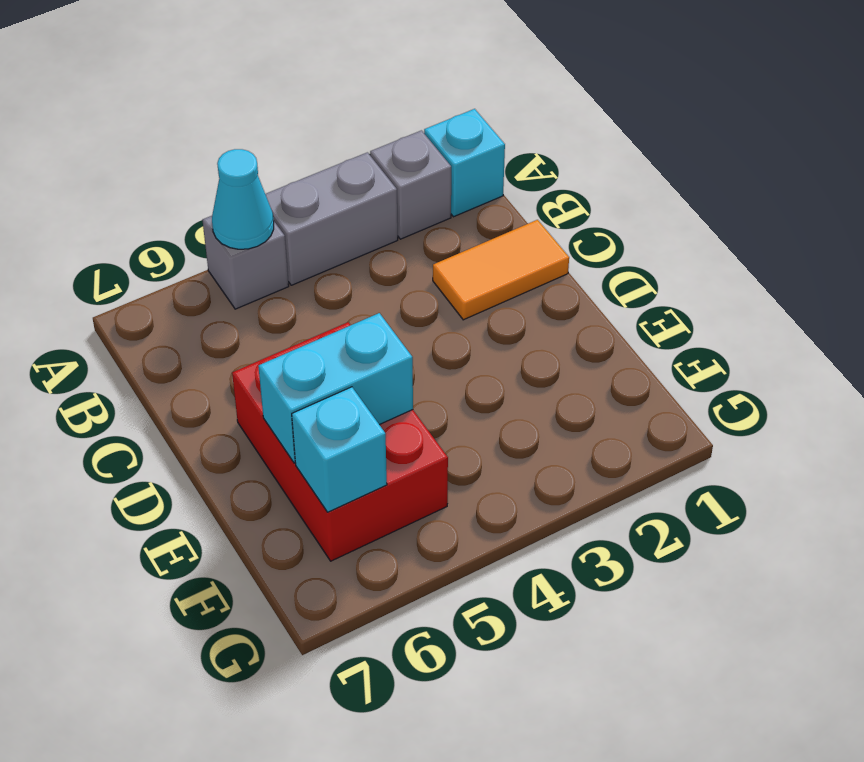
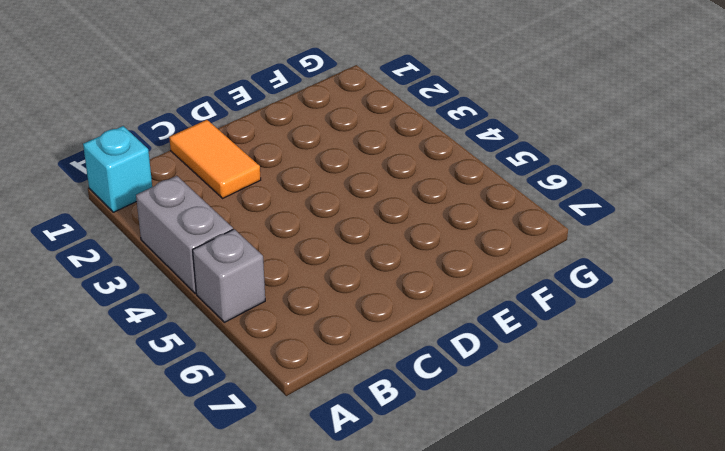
none -> grey 1x1 brick [370,130,451,239]
none -> red 2x3 brick [232,322,448,561]

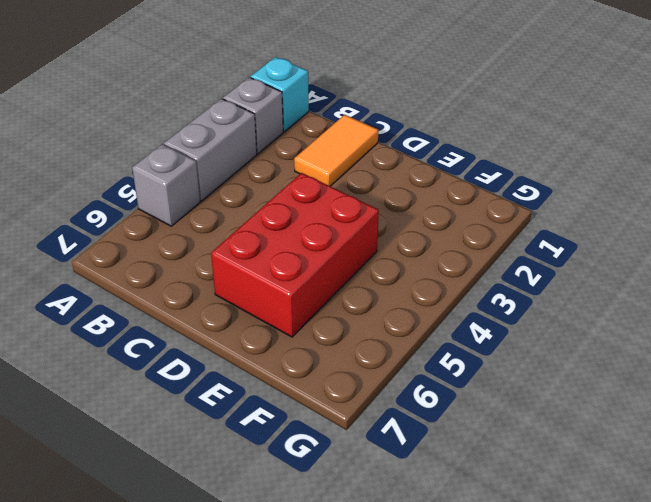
red 2x3 brick [211,173,379,337] -> red 2x3 brick turned to [232,322,448,561]
none -> cyan 1x1 cone [212,149,274,249]
none -> cyan 1x2 brick [258,313,413,463]

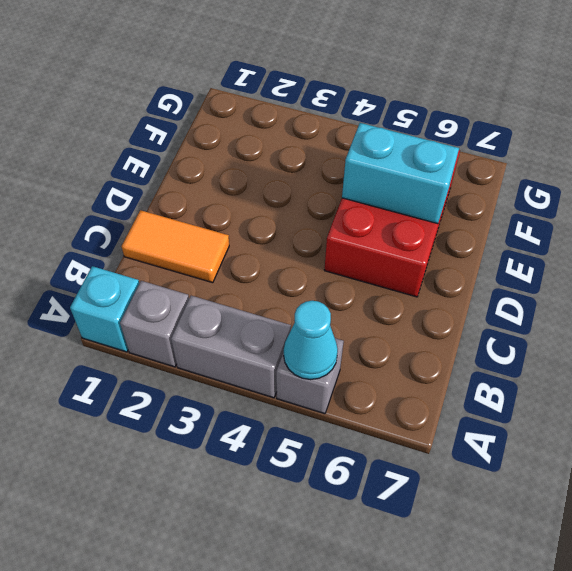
none -> cyan 1x1 brick [292,387,387,512]

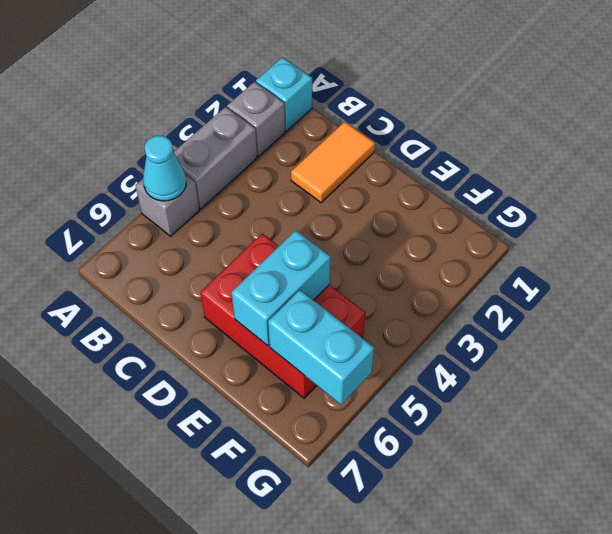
cyan 1x2 brick [268,290,374,405] -> cyan 1x1 brick [292,387,387,512]

